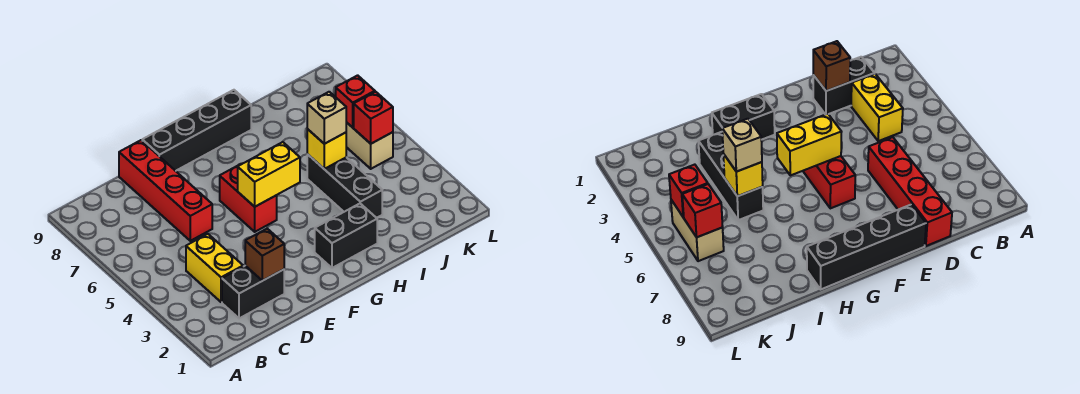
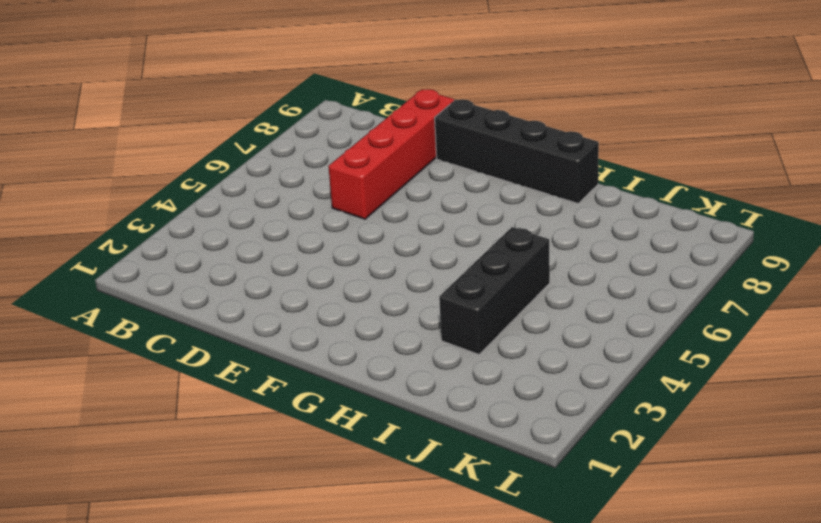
none -> black 1x2 brick [222,266,284,318]
none -> yellow 1x2 brick [186,234,243,302]
none -> red 1x2 brick [220,164,277,232]

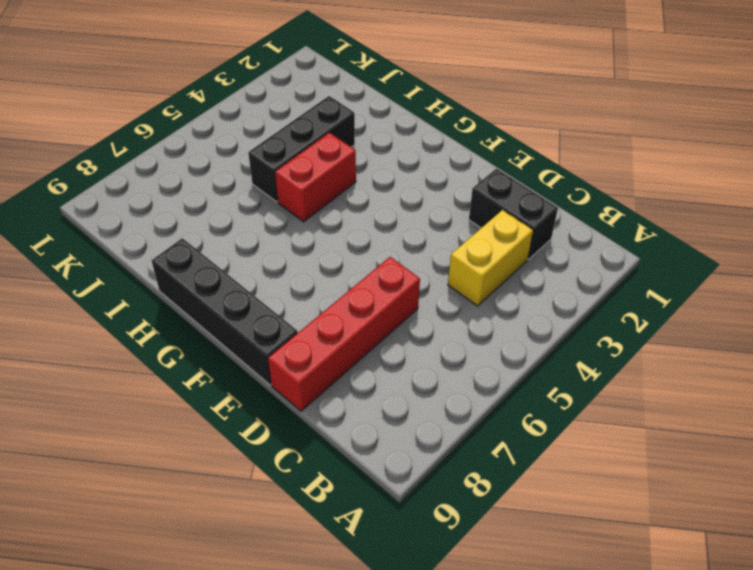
red 1x2 brick [275,133,356,222] -> red 1x2 brick moved to [220,164,277,232]
none -> black 1x2 brick [315,204,377,268]
none -> tan 1x2 brick [346,122,393,169]
none -> brown 1x1 brick [245,229,284,281]

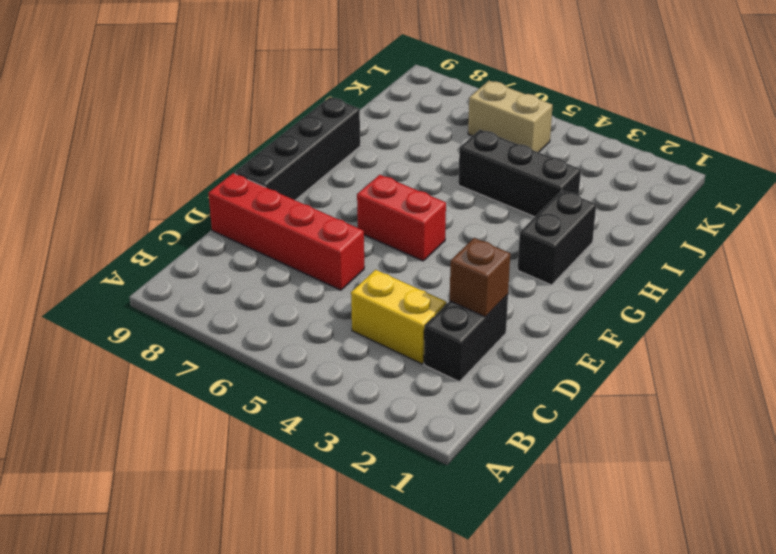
none -> yellow 1x2 brick [238,142,300,207]
none -> yellow 1x1 brick [307,129,346,169]
none -> red 1x1 brick [354,92,393,144]

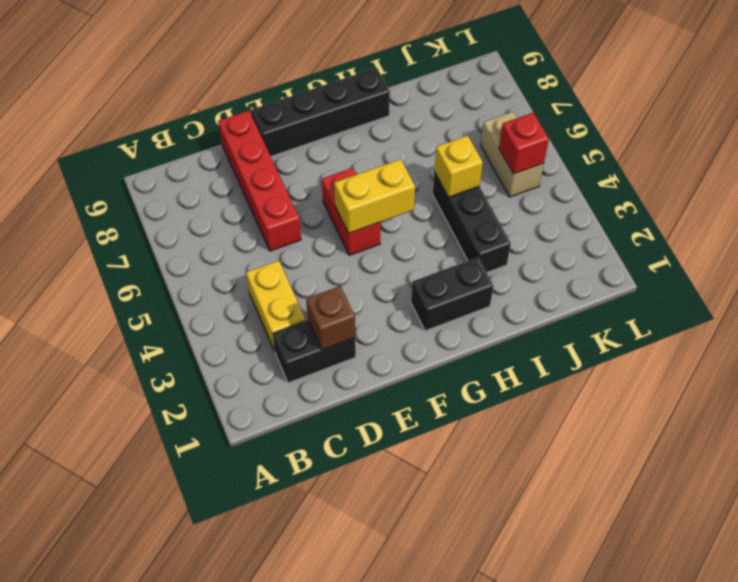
none -> red 1x1 brick [336,75,375,127]
none -> tan 1x1 brick [307,92,346,144]

